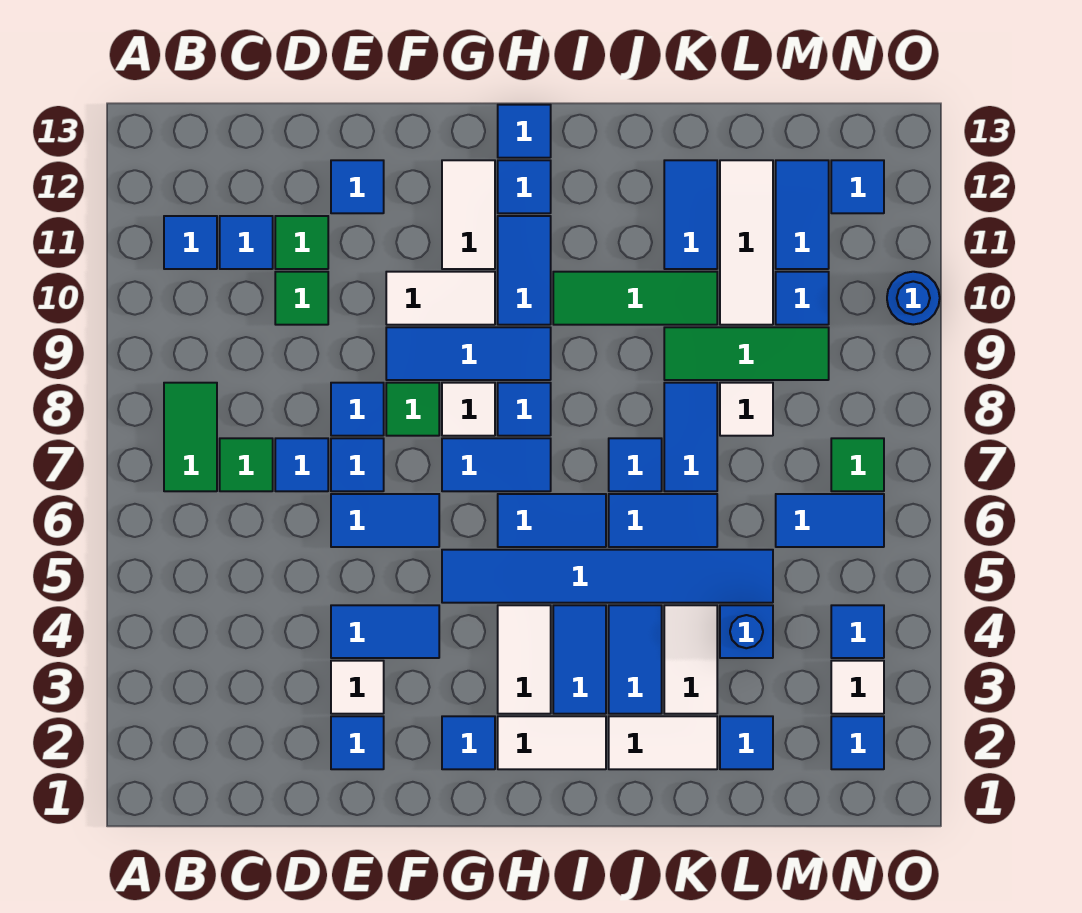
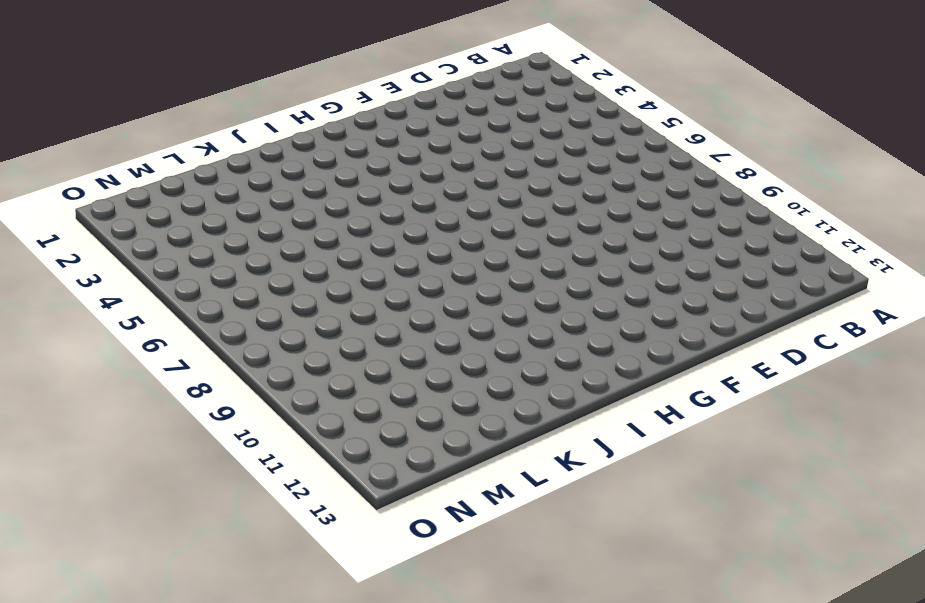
none -> green 1x2 tile [164,383,217,491]
none -> blue 1x1 tile [164,216,217,269]
none -> green 1x1 tile [220,438,273,491]
none -> blue 1x1 tile [220,216,273,269]

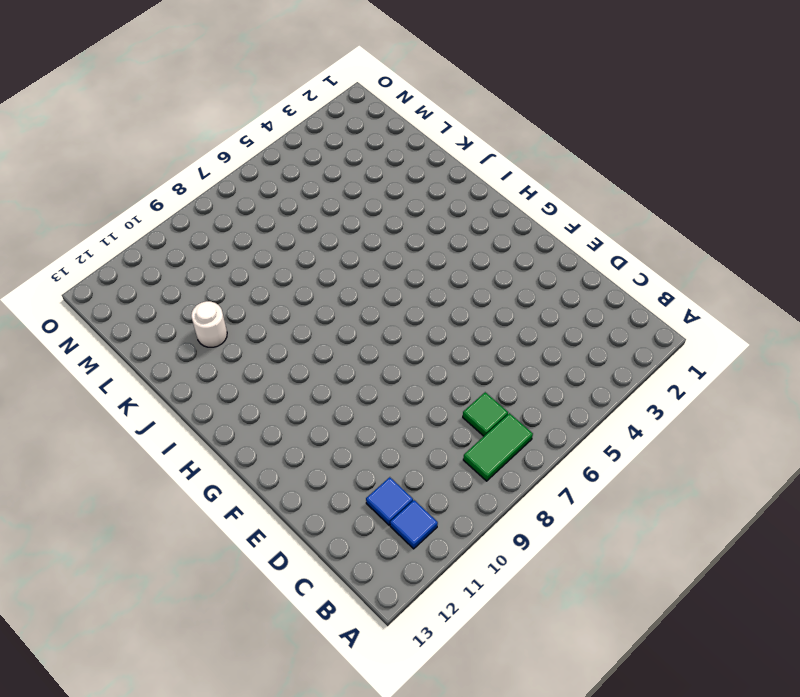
white 1x1 round brick [191,301,227,347] -> blue 1x2 tile [664,160,717,269]
none -> blue 1x1 tile [275,438,328,491]
none -> green 1x1 tile [275,272,328,325]
none -> green 1x1 tile [275,216,328,269]
none -> blue 1x1 tile [331,716,384,769]

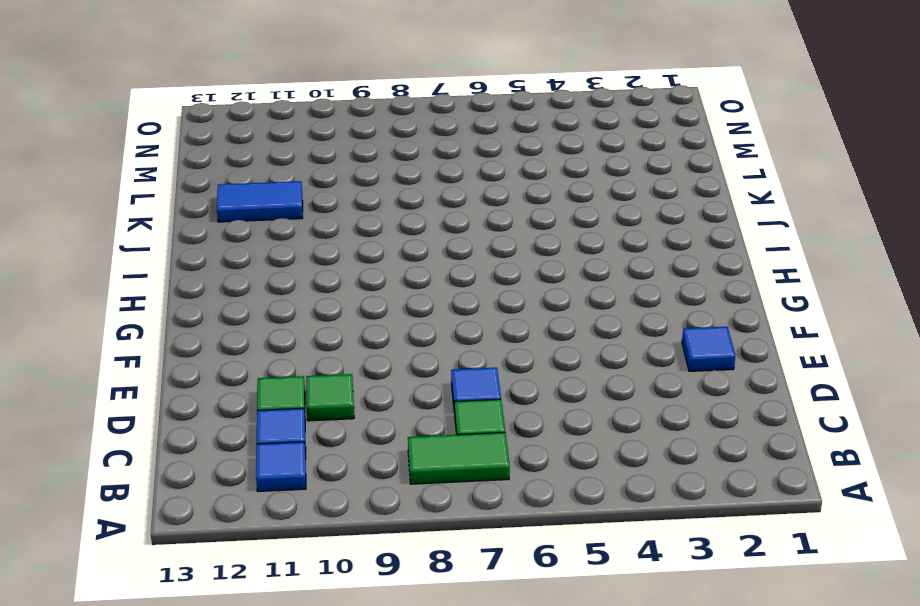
none -> white 1x1 tile [331,661,384,714]
none -> blue 1x2 tile [331,605,439,658]
none -> blue 1x2 tile [331,494,439,547]
none -> blue 1x1 tile [331,438,384,491]

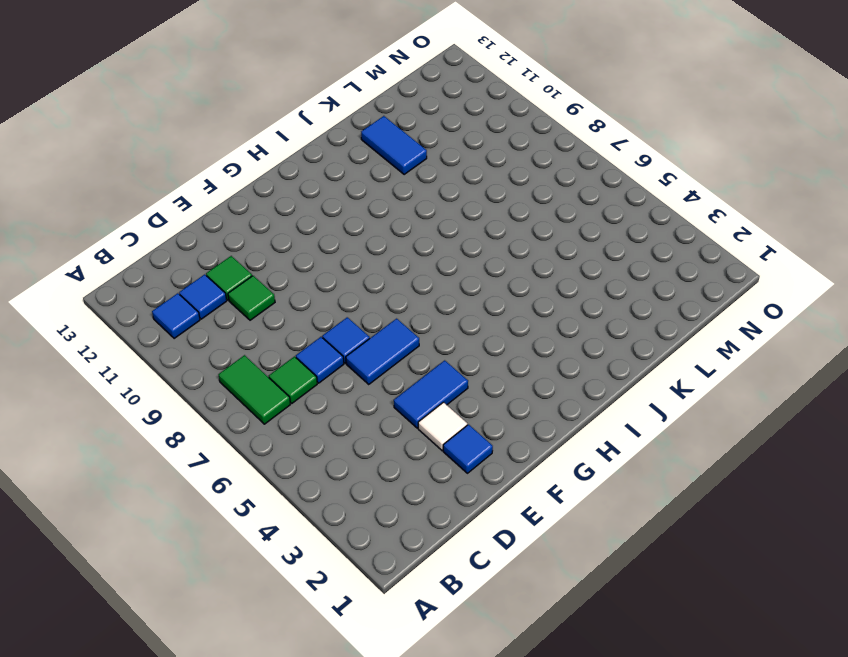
none -> blue 1x1 tile [331,383,384,436]
none -> blue 1x1 tile [331,160,384,213]
none -> green 1x1 tile [386,383,439,436]
none -> blue 1x3 tile [386,327,551,380]

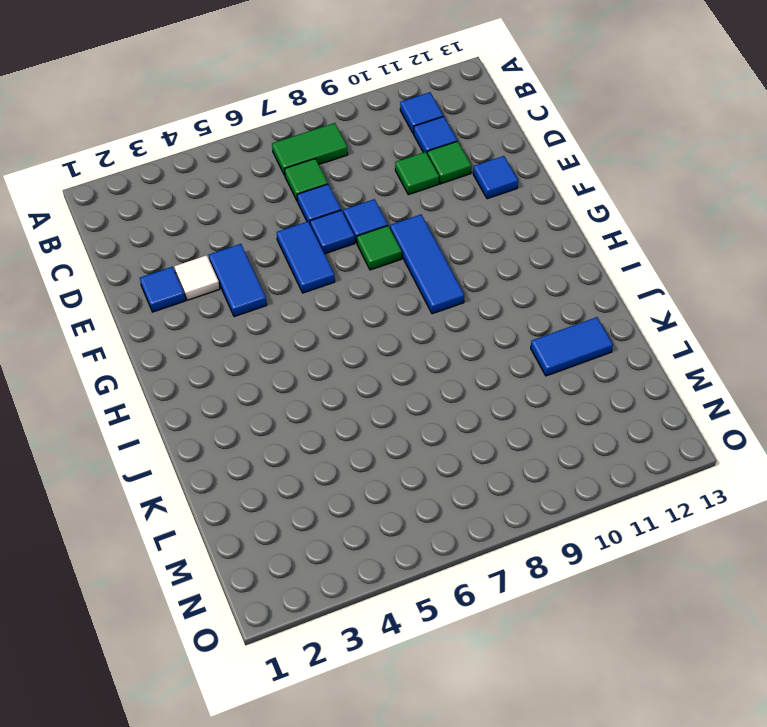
none -> white 1x2 tile [386,272,495,325]
none -> blue 1x1 tile [442,716,495,769]
none -> blue 1x6 tile [442,550,773,603]
none -> blue 1x2 tile [442,438,551,491]

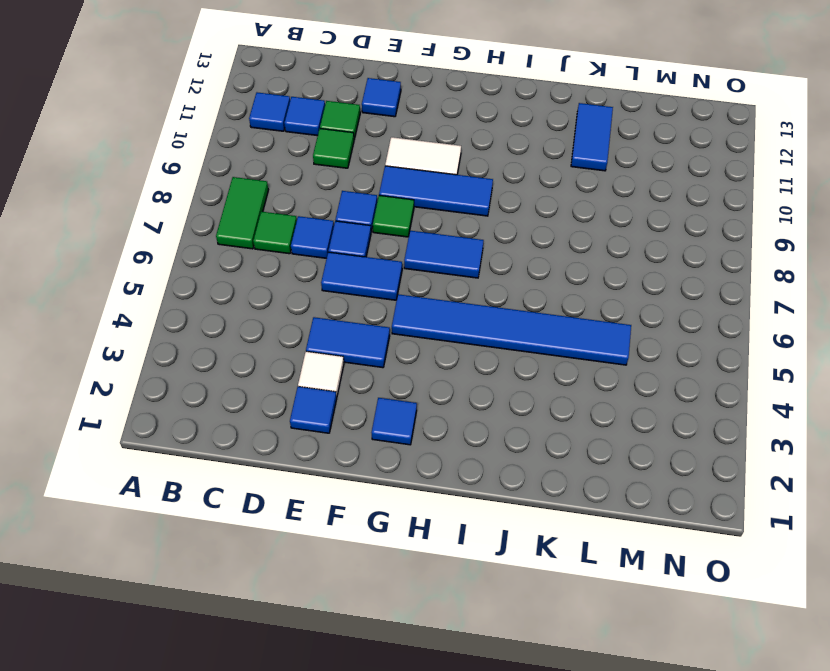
none -> white 1x1 tile [442,383,495,436]
none -> white 1x2 tile [442,160,495,269]
none -> white 1x2 tile [498,716,606,769]
none -> white 1x2 tile [498,605,551,714]

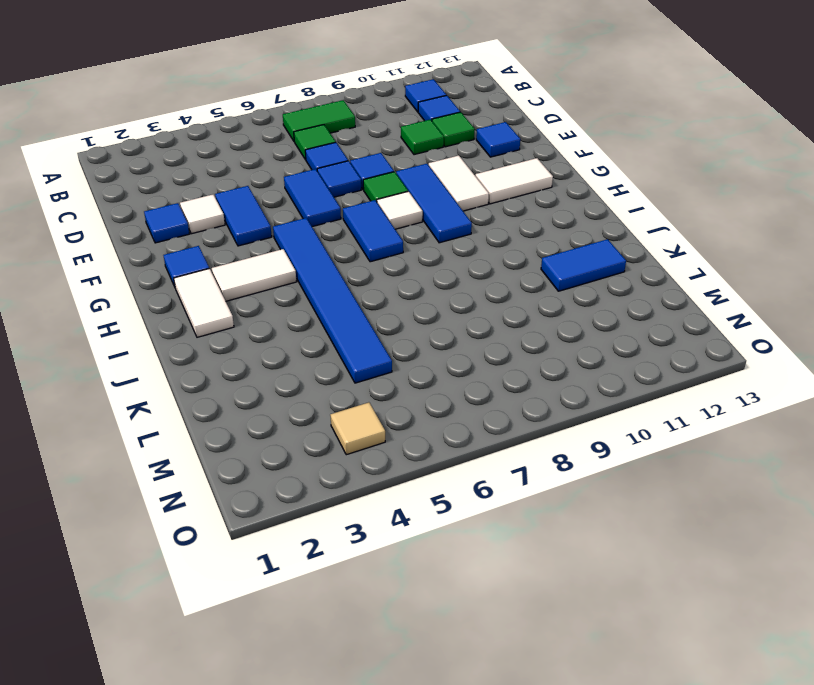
tan 1x1 tile [330,402,385,455] -> blue 1x1 tile [831,605,884,658]
none -> blue 1x2 tile [498,494,606,547]
none -> blue 1x1 tile [498,383,551,436]
none -> blue 1x2 tile [498,216,551,325]
none -> blue 1x1 tile [498,160,551,213]

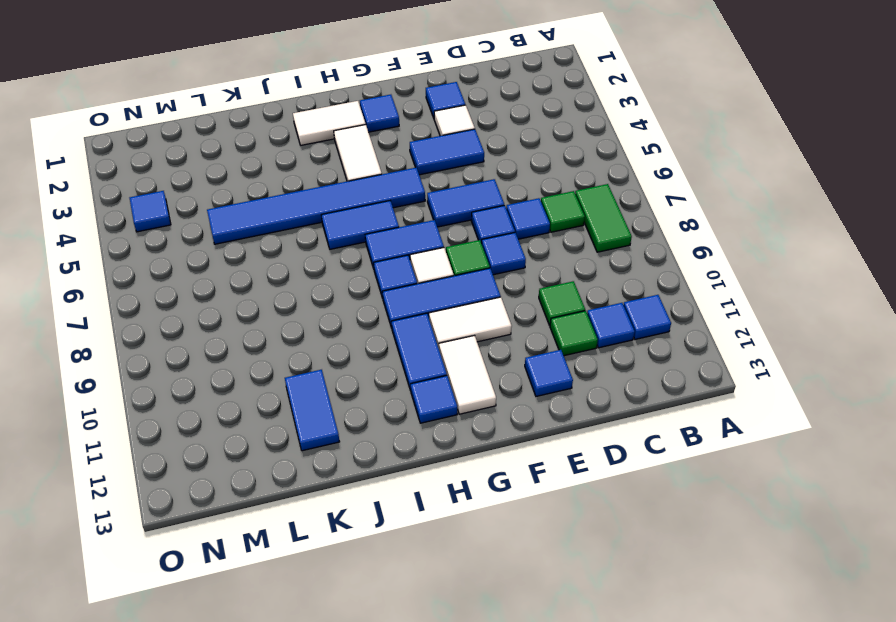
none -> blue 1x1 tile [498,105,551,158]
none -> blue 1x2 tile [553,605,606,714]
none -> green 1x3 tile [553,272,717,325]
none -> white 1x2 tile [609,716,717,769]

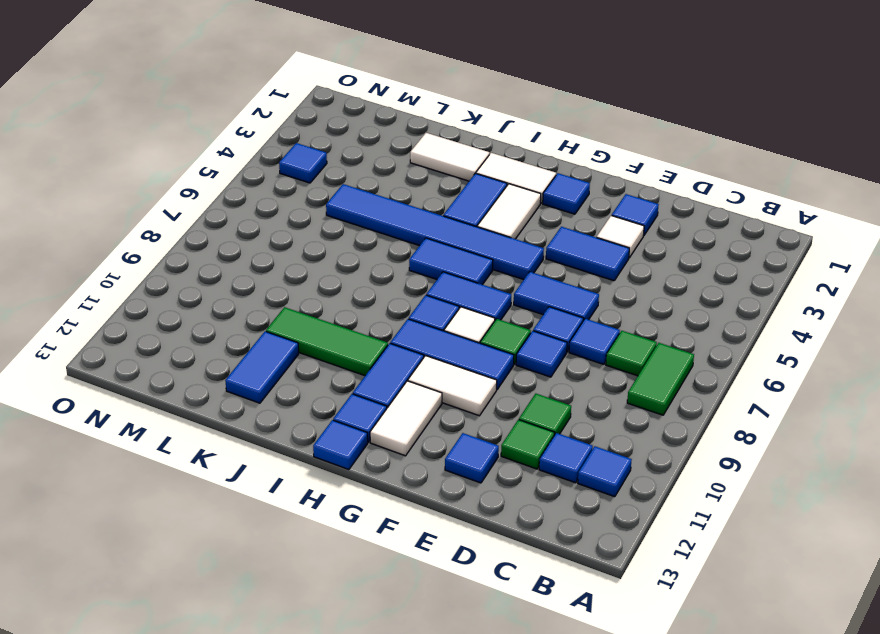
none -> blue 1x2 tile [609,605,662,714]
none -> blue 1x2 tile [609,494,717,547]
none -> blue 1x1 tile [609,438,662,491]
none -> white 1x2 tile [664,605,717,714]

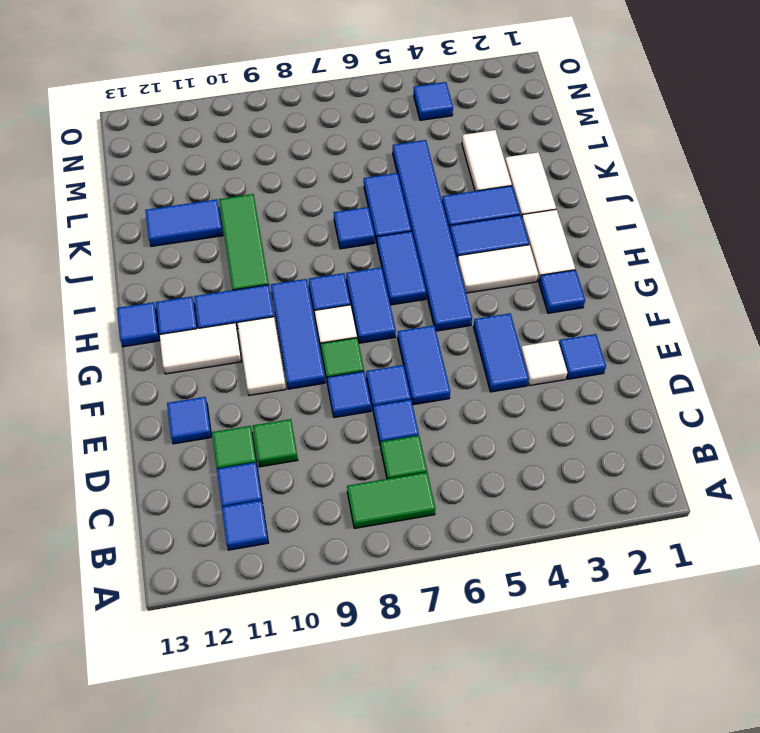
white 1x2 tile [462,130,512,191] -> white 1x2 tile turned to [664,605,717,714]
none -> blue 1x2 tile [664,383,717,491]
none -> green 1x3 tile [664,327,829,380]
none -> blue 1x1 tile [720,716,773,769]
none -> blue 1x1 brick [720,605,773,658]

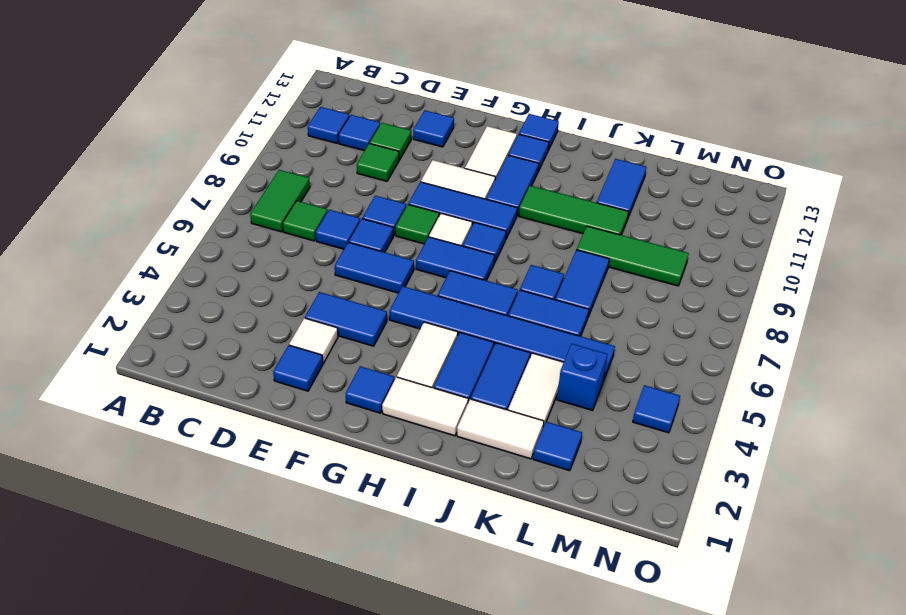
none -> white 1x1 tile [720,383,773,436]
none -> white 1x3 tile [720,160,773,325]
none -> blue 1x2 tile [776,494,884,547]
none -> blue 1x1 tile [776,272,829,325]

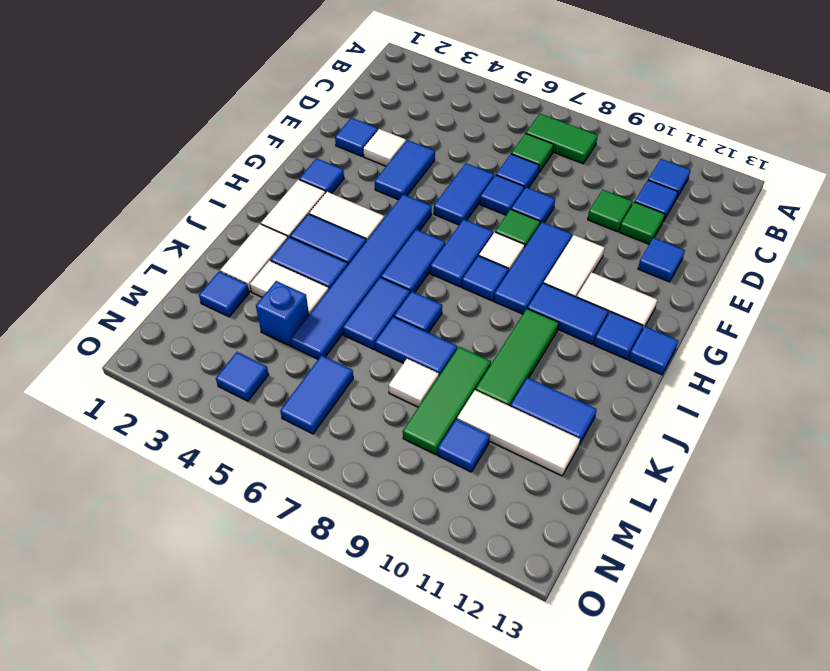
none -> blue 1x2 tile [776,160,829,269]
none -> blue 1x1 tile [831,716,884,769]
none -> white 1x1 tile [831,661,884,714]
none -> green 1x1 tile [831,438,884,491]

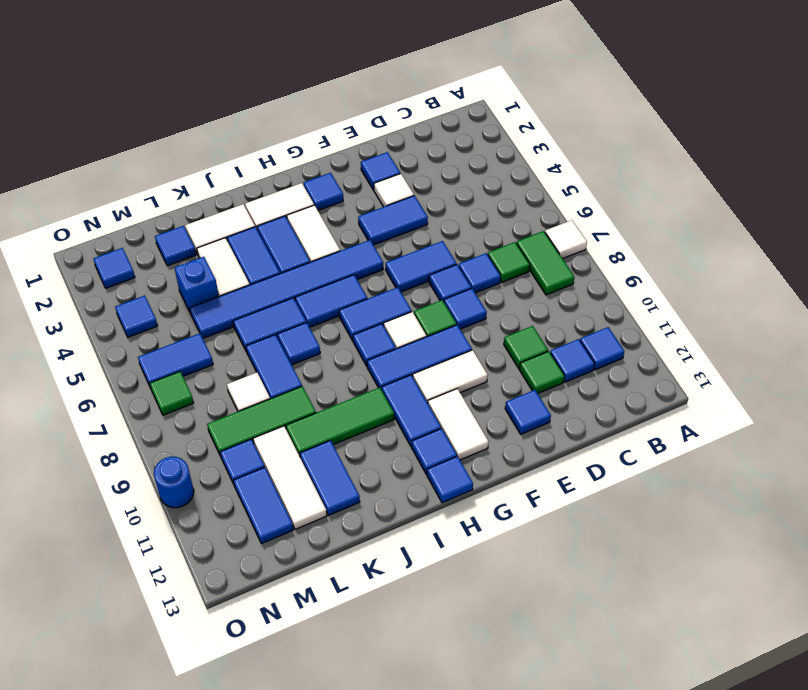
white 1x1 tile [545,220,587,259] -> white 1x1 tile moved to [831,661,884,714]
none -> blue 1x1 tile [831,160,884,213]

